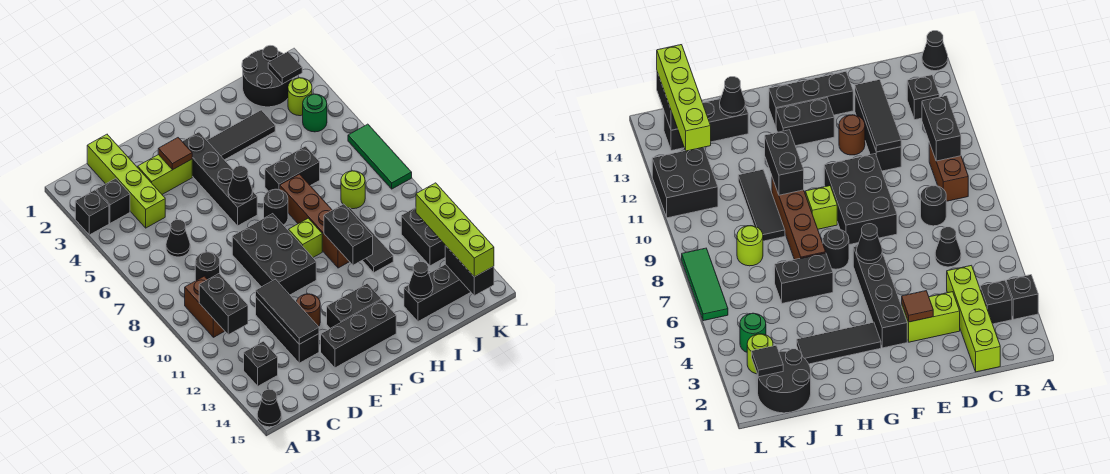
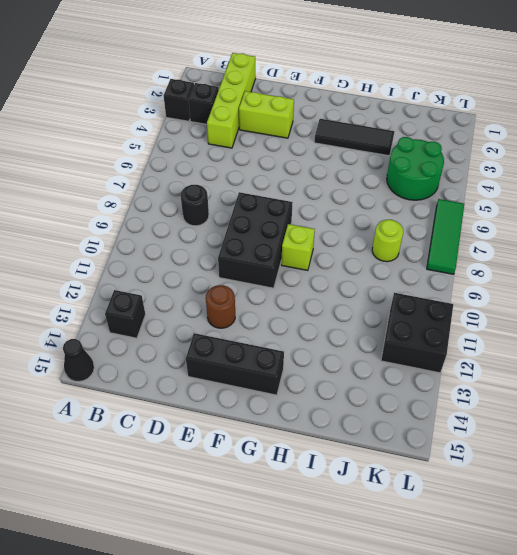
green 2x2 round brick [387,137,444,200] -> green 1x1 round brick [303,94,327,132]
none -> brown 1x2 brick [185,276,224,337]
none -> black 1x1 cone [166,220,190,257]
none -> black 1x3 brick [256,297,319,363]
none -> black 1x4 brick [182,132,257,226]

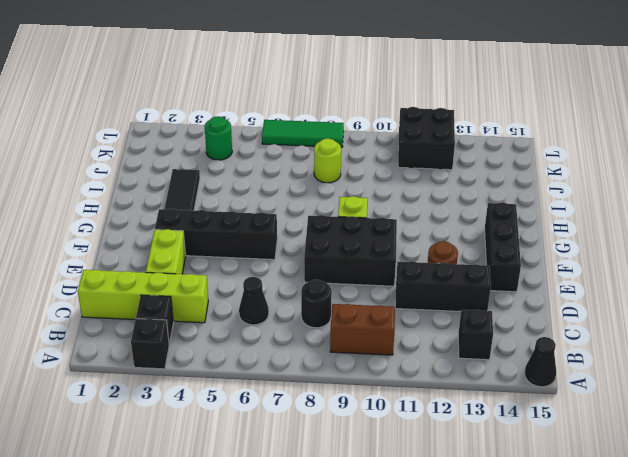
none -> black 1x2 brick [327,284,381,328]
none -> black 1x1 round brick [264,189,288,225]
none -> black 1x2 brick [265,146,320,191]
none -> brown 1x4 brick [280,174,349,268]

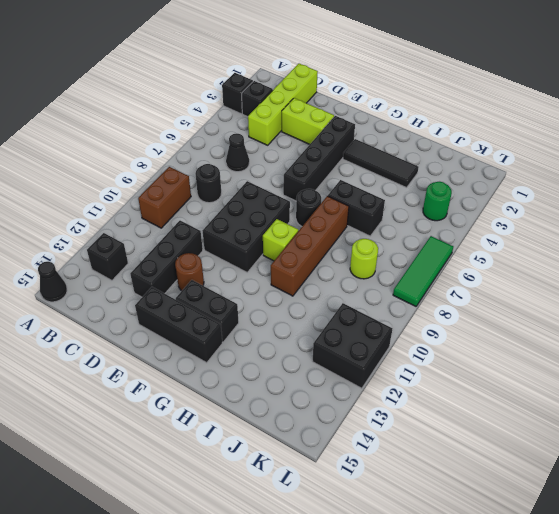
none -> black 1x3 tile [348,208,393,272]
none -> black 1x3 brick [404,264,471,321]
none -> black 2x2 round brick [242,46,292,107]
none -> lime 1x1 round brick [288,78,312,116]

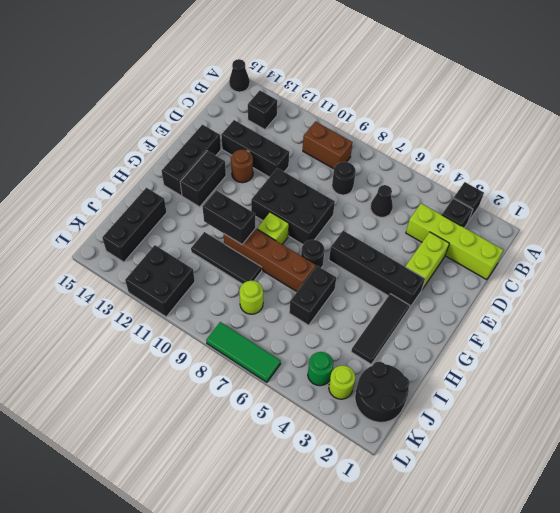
none -> black 1x2 brick [199,274,248,335]
none -> black 1x3 tile [256,279,319,344]
none -> brown 1x1 tile [158,138,192,170]
none -> black 1x1 cone [228,166,253,203]

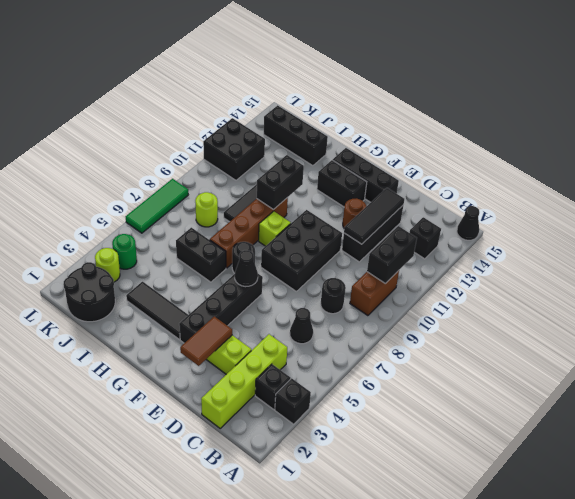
brown 1x2 tile [180,316,232,366] -> brown 1x1 tile [158,138,192,170]
none -> black 1x1 cone [409,261,433,299]
none -> black 1x1 tile [268,52,302,84]
none -> black 1x2 brick [445,245,494,296]
none -> lime 1x4 brick [416,183,494,277]

